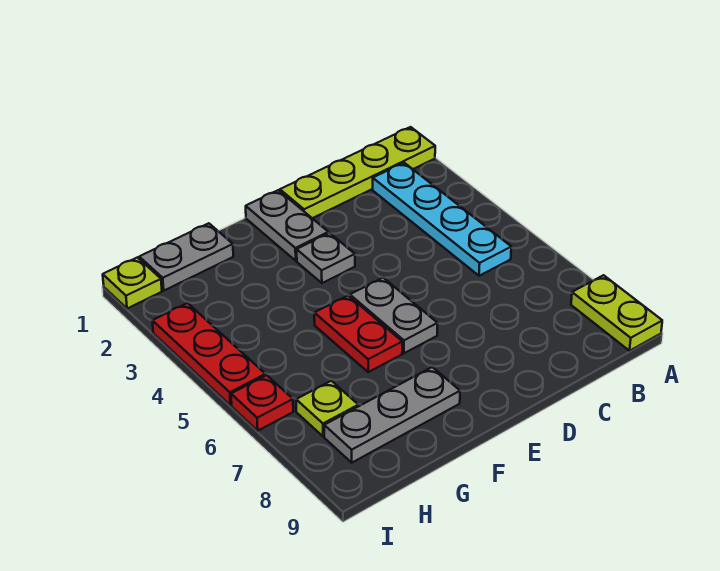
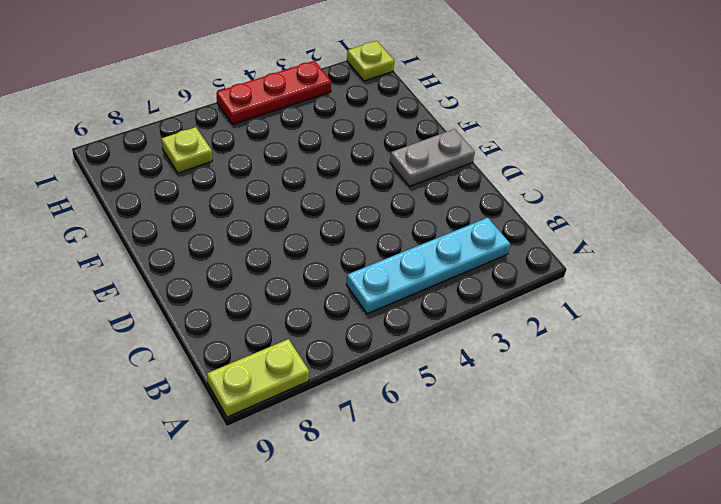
none -> lime 1x4 plate [280,127,435,218]
none -> grey 1x1 plate [297,233,355,283]
none -> grey 1x2 plate [350,278,438,353]

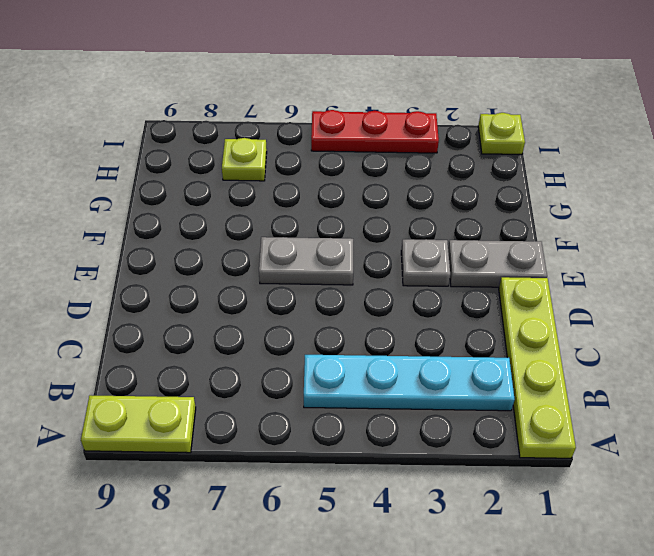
none -> red 1x2 plate [314,296,402,372]
none -> grey 1x3 plate [324,367,460,463]
none -> grey 1x2 plate [139,223,233,290]

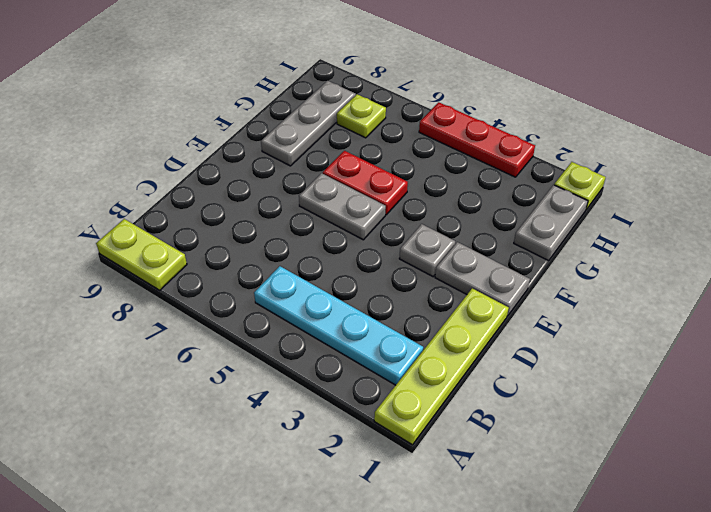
none -> red 1x1 plate [231,375,293,431]

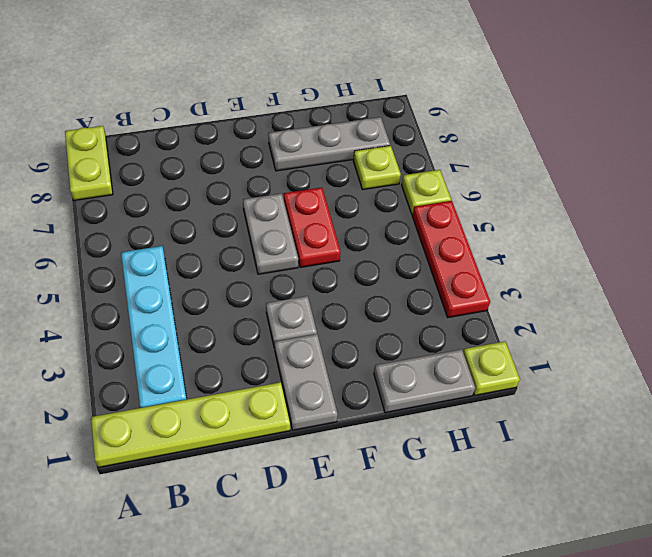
lime 1x1 plate [402,170,451,215] -> red 1x1 plate [231,375,293,431]

